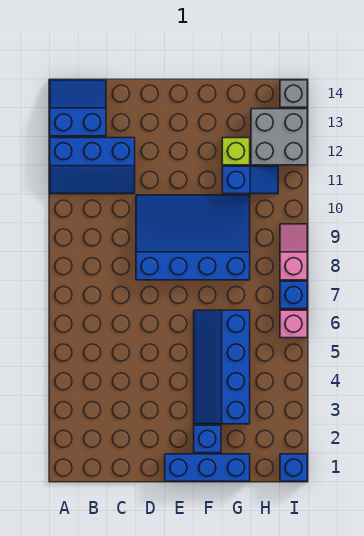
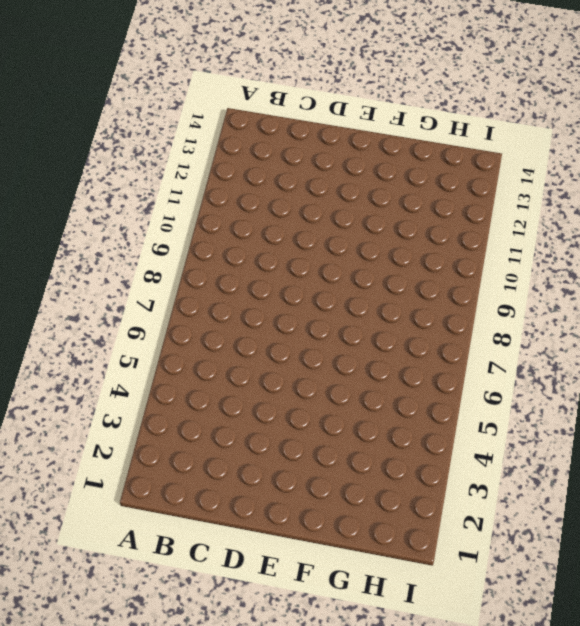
none -> blue 2x3 slope [50,138,135,194]
none -> blue 2x2 slope [50,80,106,136]
none -> blue 3x4 slope [136,195,250,280]

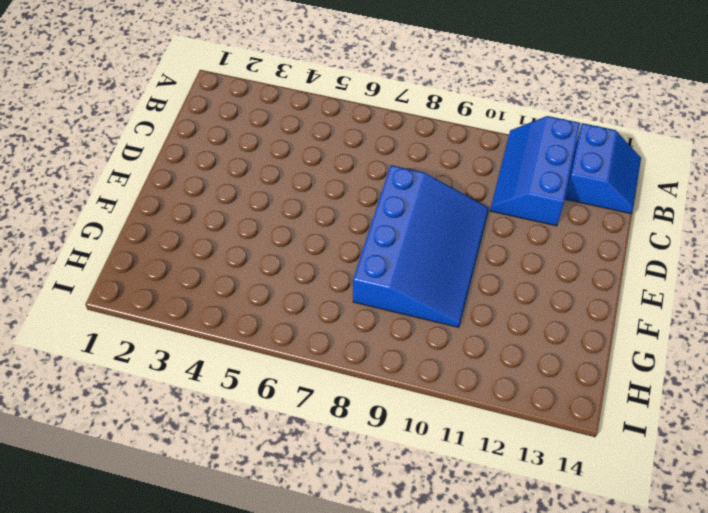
none -> blue 1x3 brick [165,454,250,481]
none -> blue 1x1 brick [194,425,221,453]
none -> blue 2x4 slope [194,310,250,424]

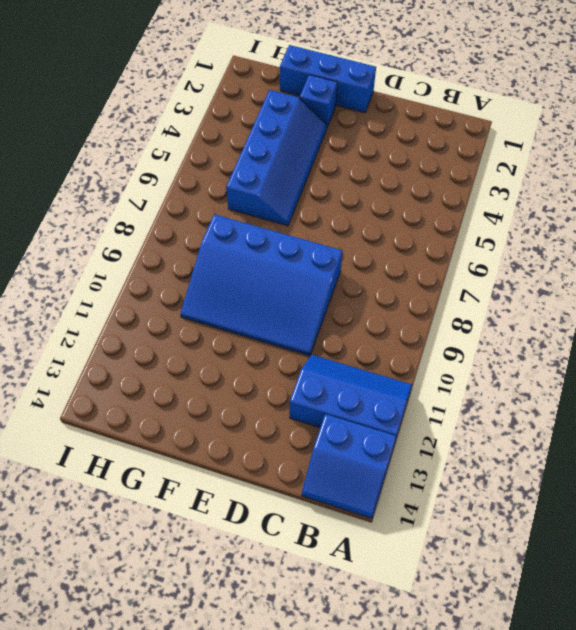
none -> blue 1x2 slope [222,166,278,194]
none -> lime 1x1 brick [222,138,250,165]
none -> grey 2x2 brick [251,109,307,165]

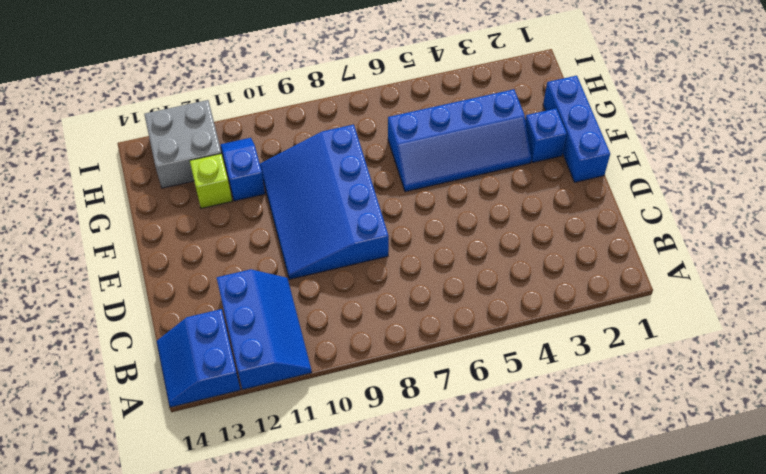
none -> blue 1x1 brick [280,454,307,481]
none -> pink 1x1 brick [280,310,307,338]
none -> blue 1x1 brick [280,281,307,309]

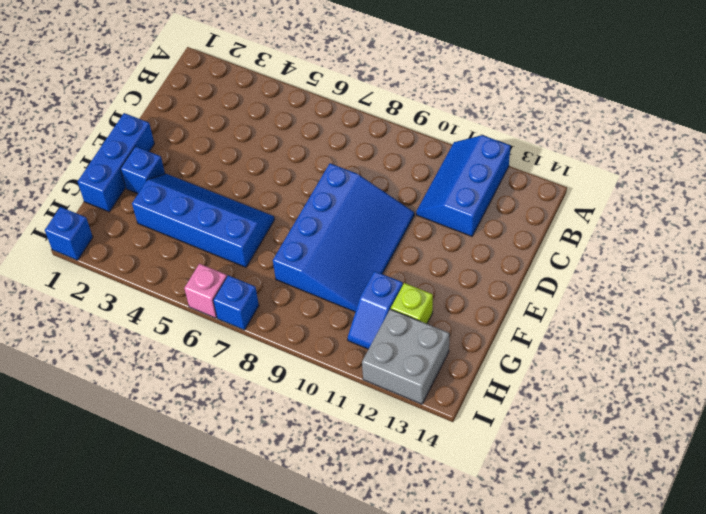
none -> blue 2x2 slope [50,80,106,136]
none -> pink 1x2 slope [280,224,307,280]
none -> grey 1x1 brick [280,80,307,107]

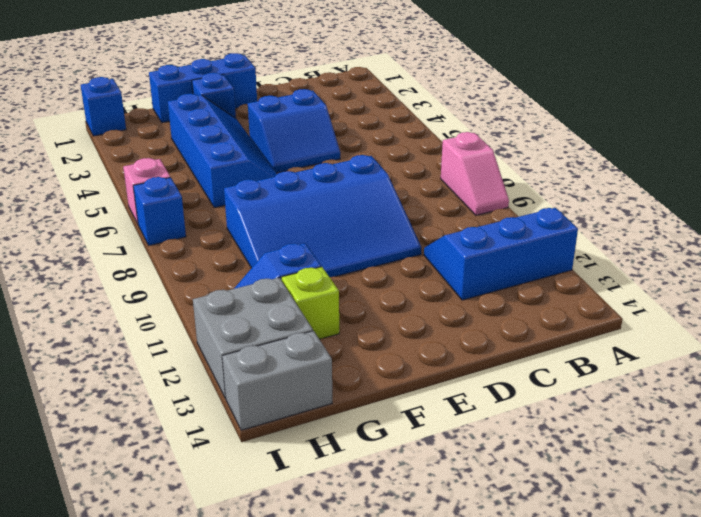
pink 1x2 slope [441,132,509,215] -> pink 1x2 slope moved to [280,224,307,280]
blue 2x2 slope [248,89,340,173] -> blue 2x2 slope moved to [50,80,106,136]
grey 1x2 brick [222,331,332,430] -> grey 1x1 brick [280,80,307,107]

